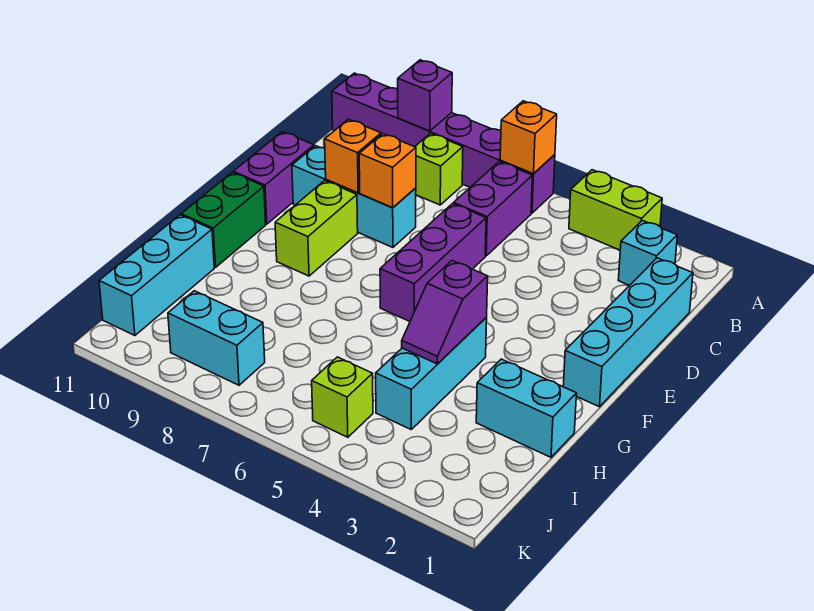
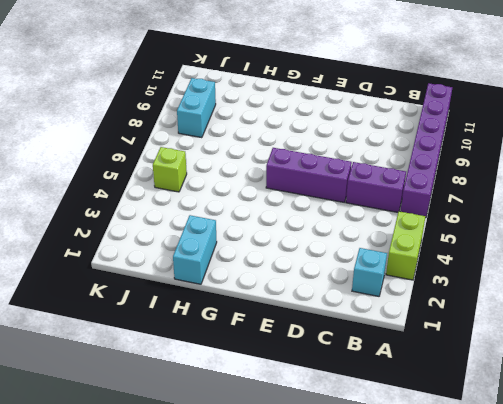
none -> lime 1x1 brick [415,133,463,205]
none -> cyan 1x4 brick [563,258,693,407]
none -> cyan 1x3 brick [292,146,416,247]

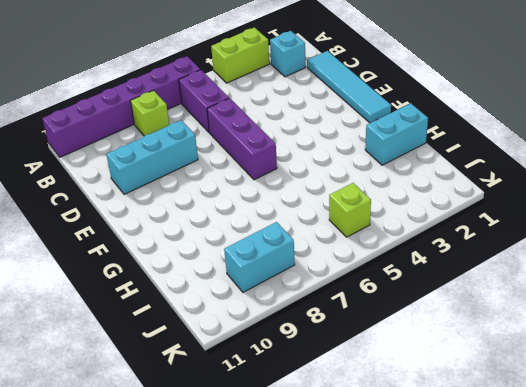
cyan 1x4 tile [307,51,391,123] -> cyan 1x4 brick [563,258,693,407]
none -> purple 1x2 brick [233,132,314,224]
none -> lime 1x2 brick [275,181,358,276]
none -> green 1x2 brick [181,172,266,267]

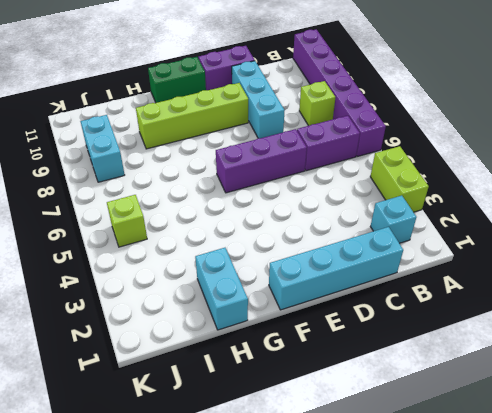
lime 1x4 brick [136,83,248,149] -> lime 1x2 brick [275,181,358,276]
none -> cyan 1x3 brick [376,318,487,429]
none -> cyan 1x3 brick [99,215,214,336]
none -> orange 1x1 brick [500,101,557,174]

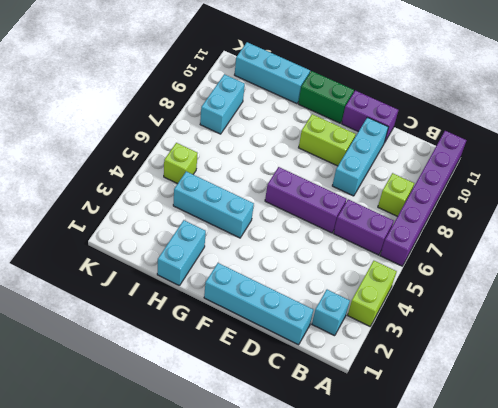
none -> orange 1x1 brick [500,101,557,174]
none -> purple 1x1 brick [398,60,452,131]
none -> orange 1x1 brick [359,134,416,208]

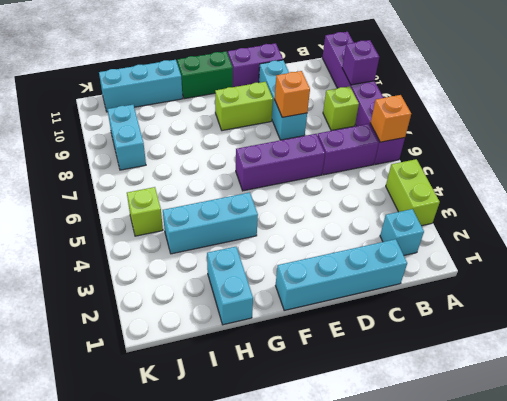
none -> orange 1x1 brick [325,119,381,193]
none -> purple 1x2 slope [402,261,488,364]

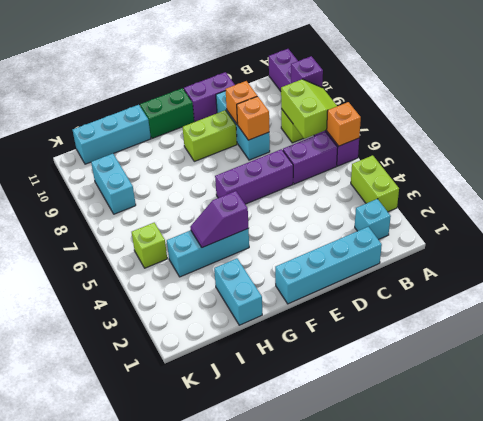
lime 2x2 slope [281,79,337,139] -> none

